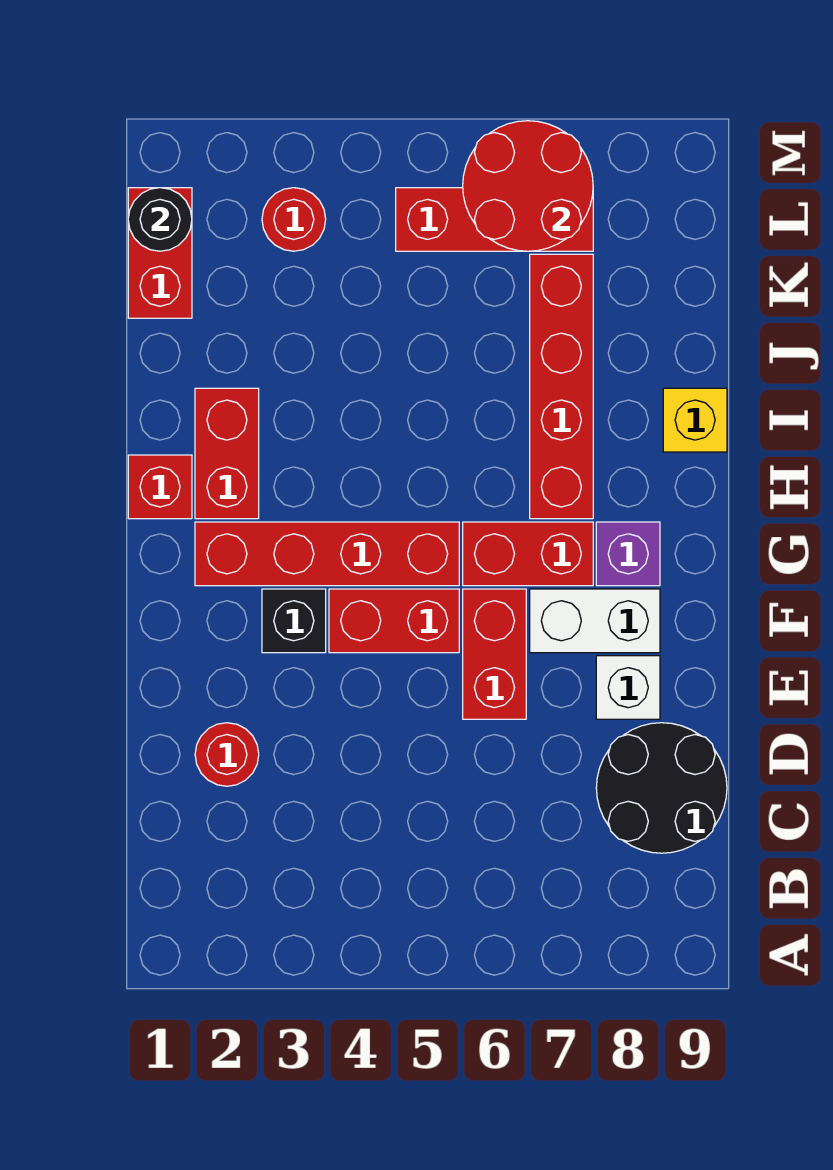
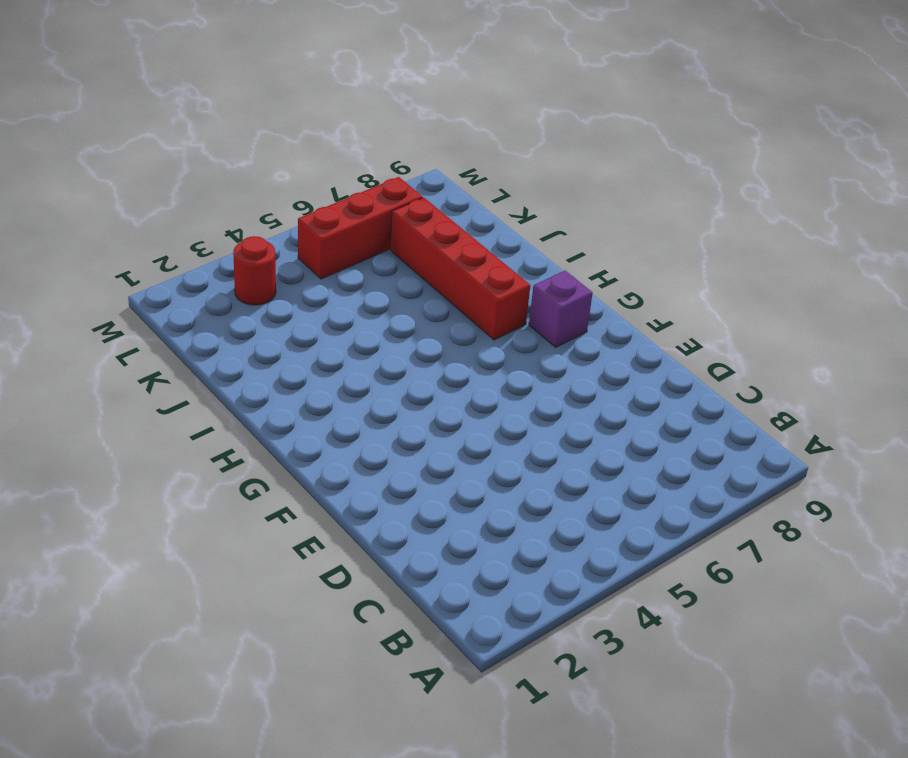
none -> black 2x2 round brick [596,723,727,853]
none -> red 1x1 round brick [195,723,259,786]
none -> red 1x2 brick [463,589,526,719]

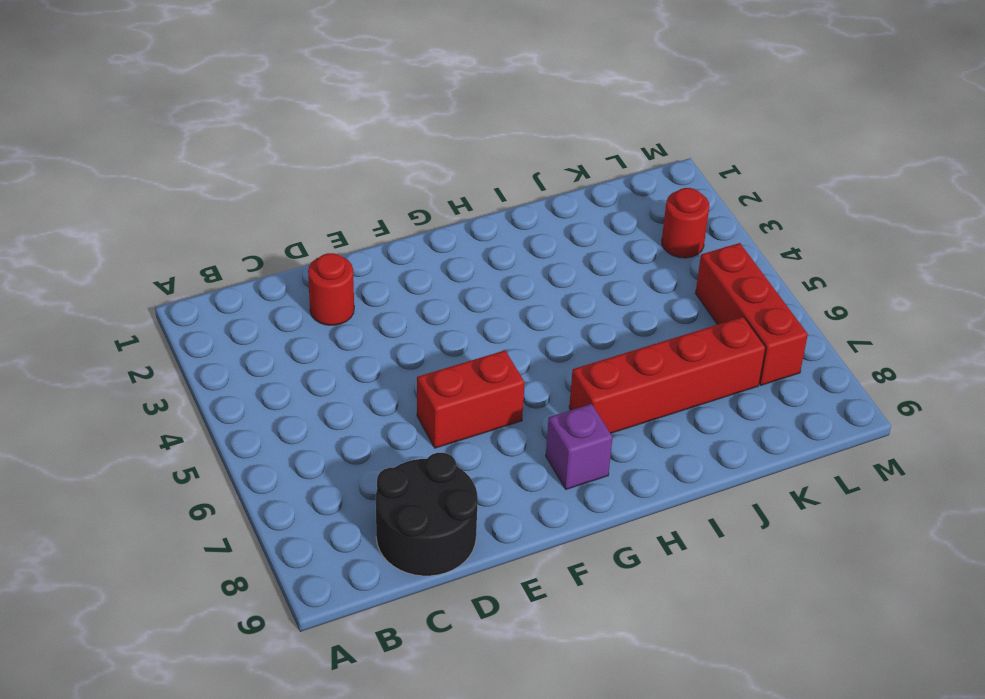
none -> white 1x1 brick [596,656,660,719]
none -> black 1x1 brick [262,589,326,653]
none -> red 1x2 brick [329,589,459,653]

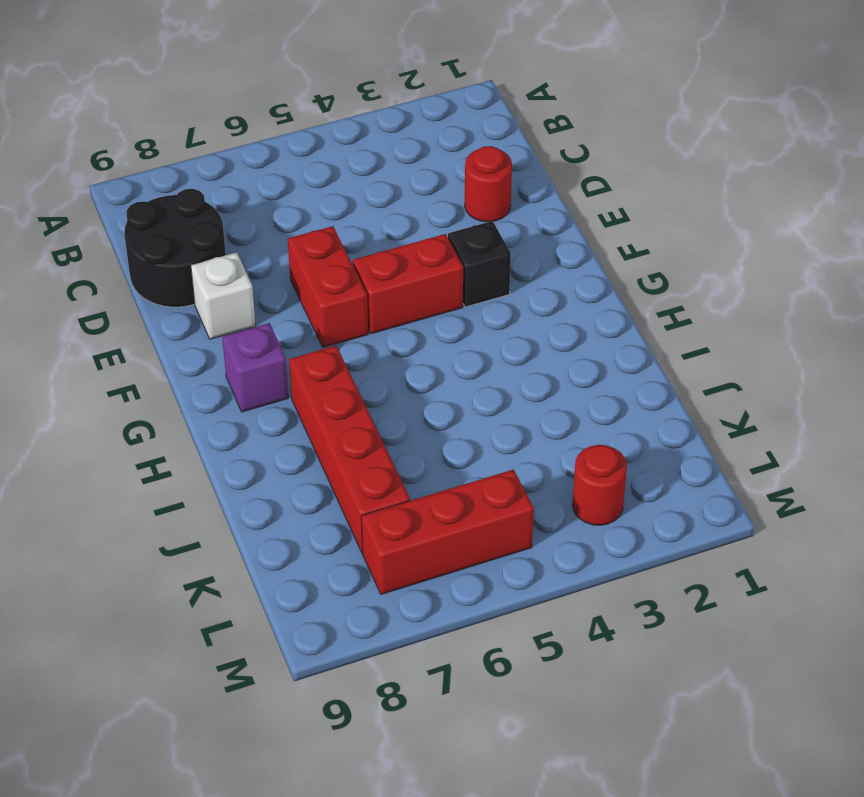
none -> white 1x2 brick [530,589,660,653]
none -> red 1x4 brick [195,522,459,586]
none -> red 1x2 brick [463,522,593,586]

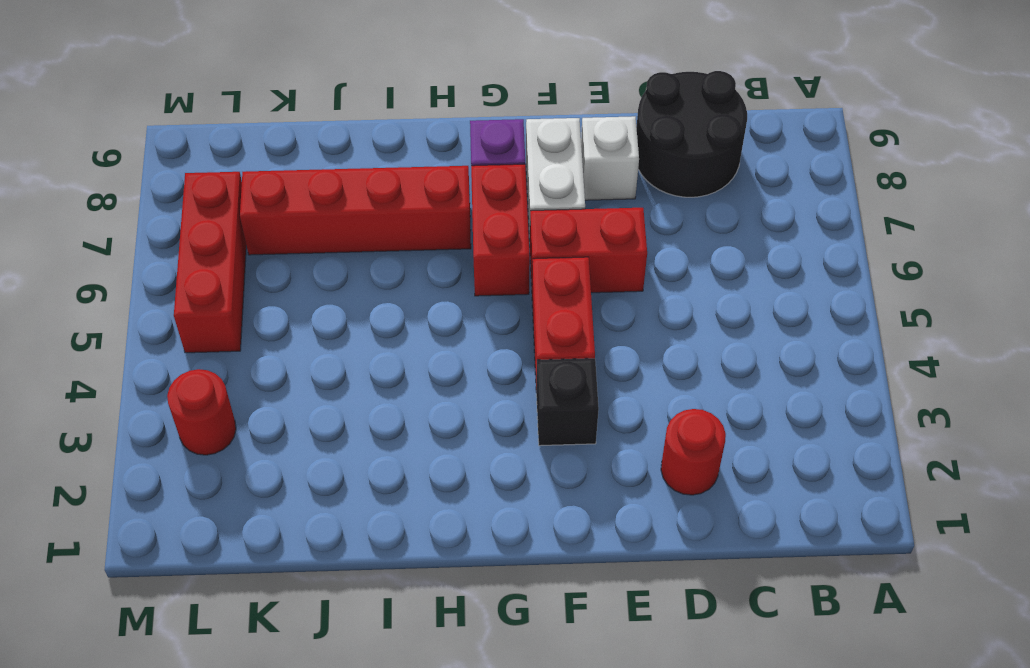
none -> red 1x4 brick [195,522,459,586]
none -> red 1x1 brick [128,455,192,519]
none -> red 1x2 brick [195,388,259,519]

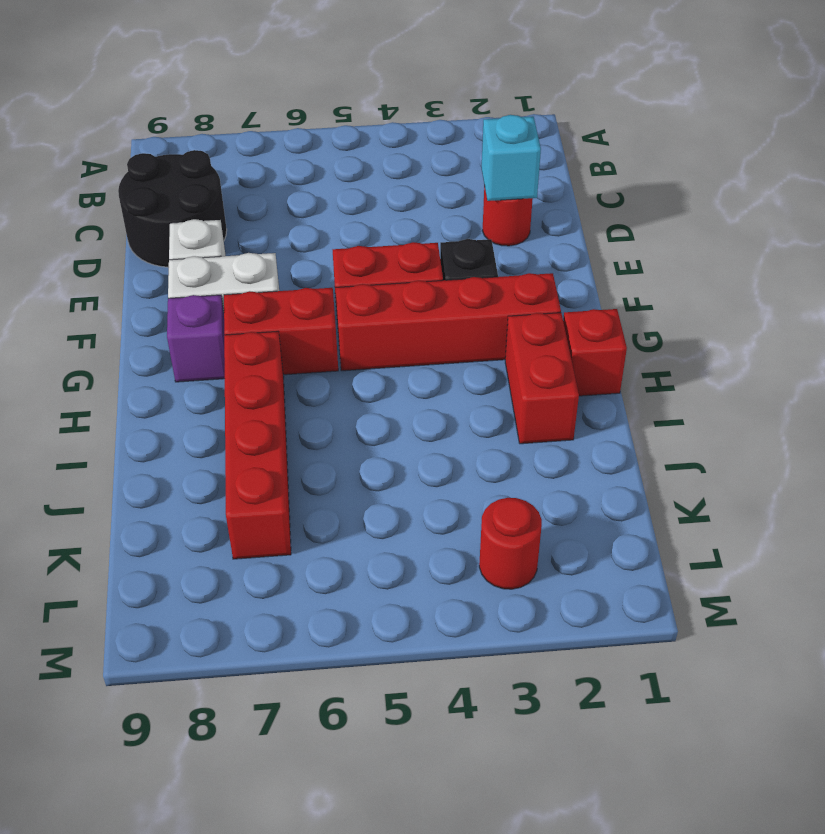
cyan 1x1 brick [482,115,541,201] -> none
none -> red 1x2 brick [463,589,526,719]
none -> yellow 1x1 brick [663,388,727,452]
none -> red 1x2 brick [128,188,192,318]

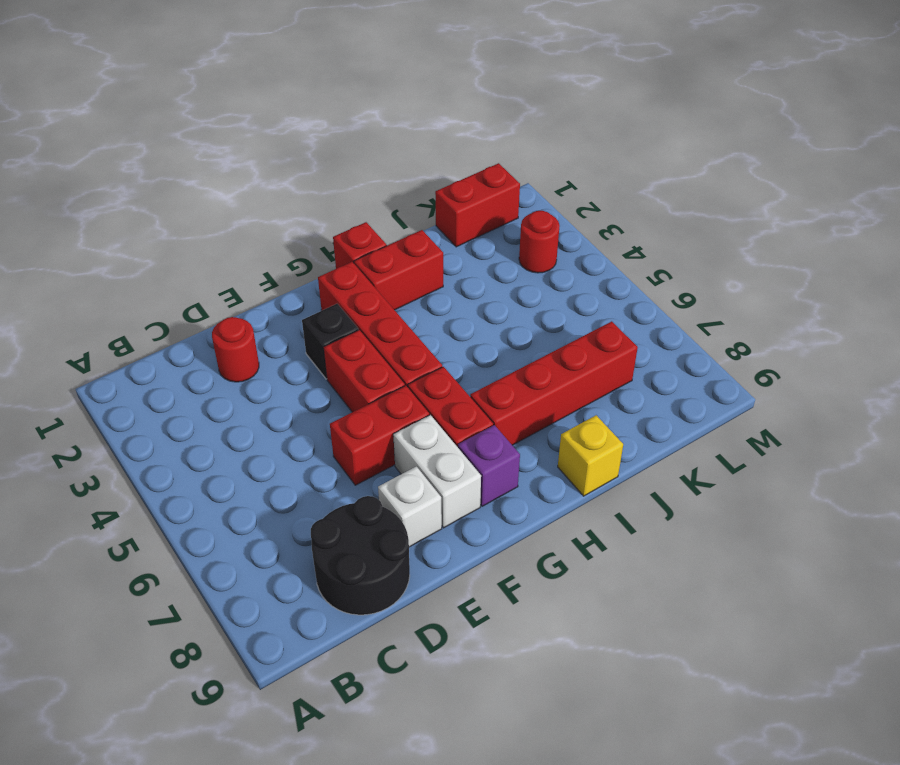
none -> red 1x3 brick [396,188,593,251]
none -> black 1x1 round brick [128,188,192,251]
none -> red 2x2 round brick [463,121,593,251]

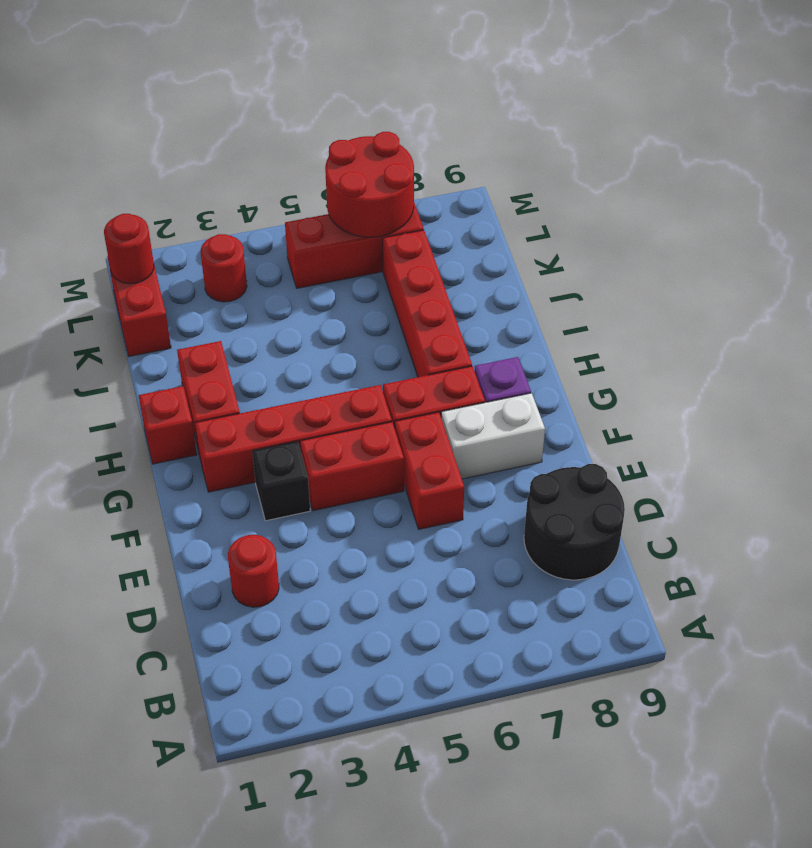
red 1x1 round brick [104,214,154,284] -> black 1x1 round brick [128,188,192,251]
none -> white 1x1 brick [596,656,660,719]
none -> yellow 1x1 brick [663,388,727,452]

